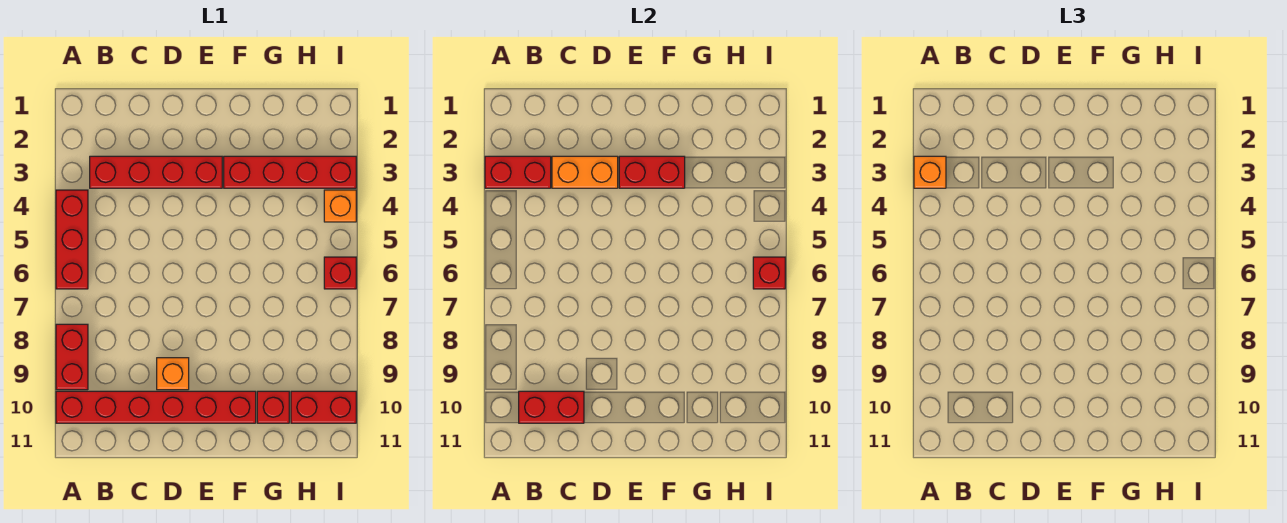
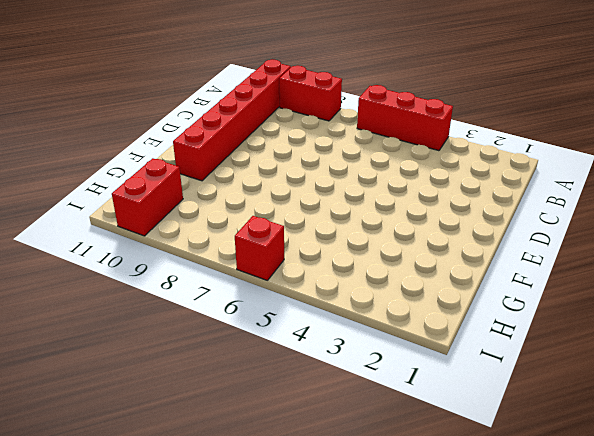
none -> red 1x4 brick [90,156,222,188]
none -> orange 1x1 brick [157,358,189,390]
none -> red 1x4 brick [224,156,356,188]

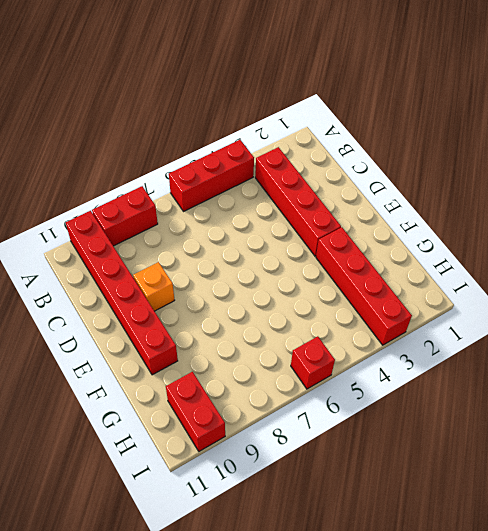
none -> red 1x1 brick [257,391,289,423]
none -> orange 1x1 brick [324,190,356,222]
none -> red 1x2 brick [485,156,551,188]

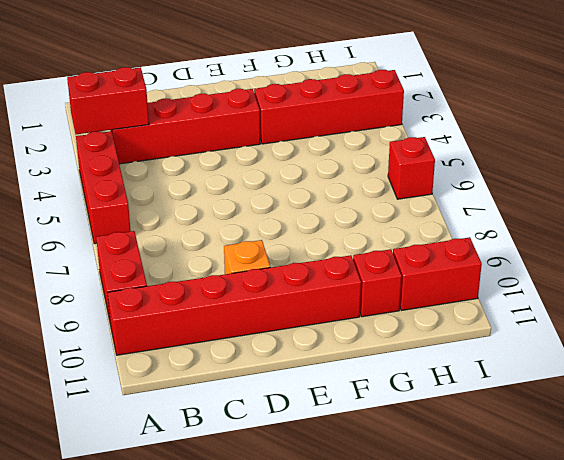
none -> orange 1x1 brick [324,190,356,222]
none -> red 1x2 brick [519,391,584,423]
none -> orange 1x2 brick [552,156,618,188]

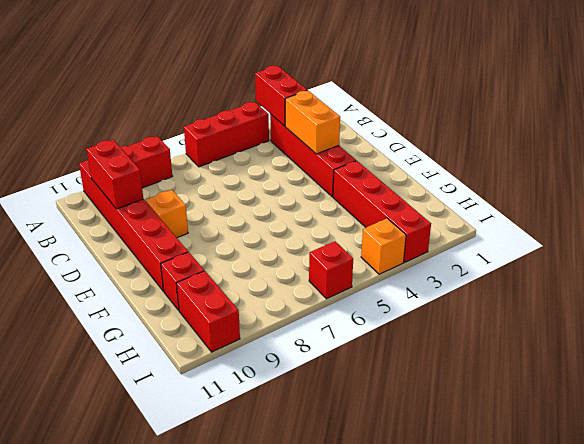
none -> red 1x2 brick [619,156,685,188]
none -> red 1x1 brick [753,257,785,289]
none -> orange 1x1 brick [914,156,946,188]

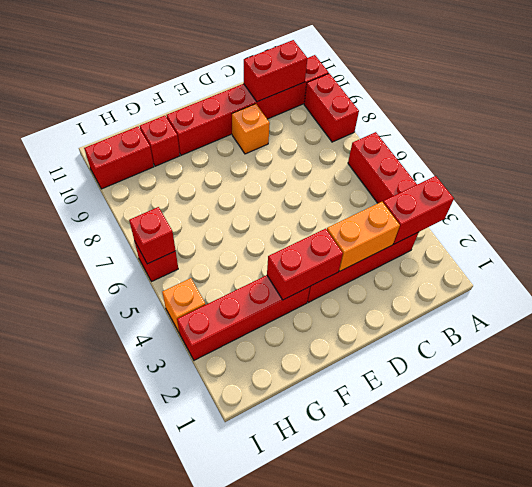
none -> orange 1x1 brick [914,156,946,188]

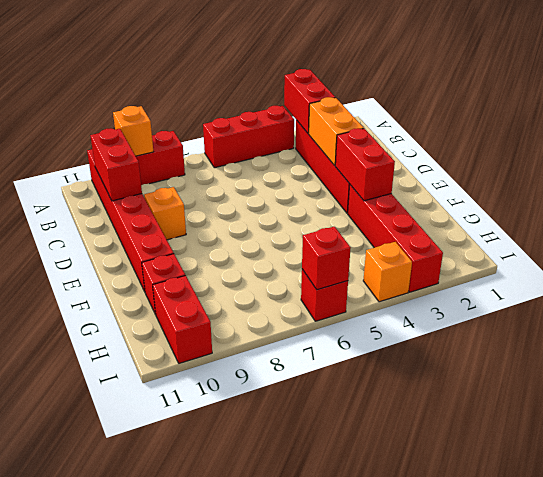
orange 1x1 brick [113,106,153,156] -> orange 1x1 brick moved to [914,156,946,188]

